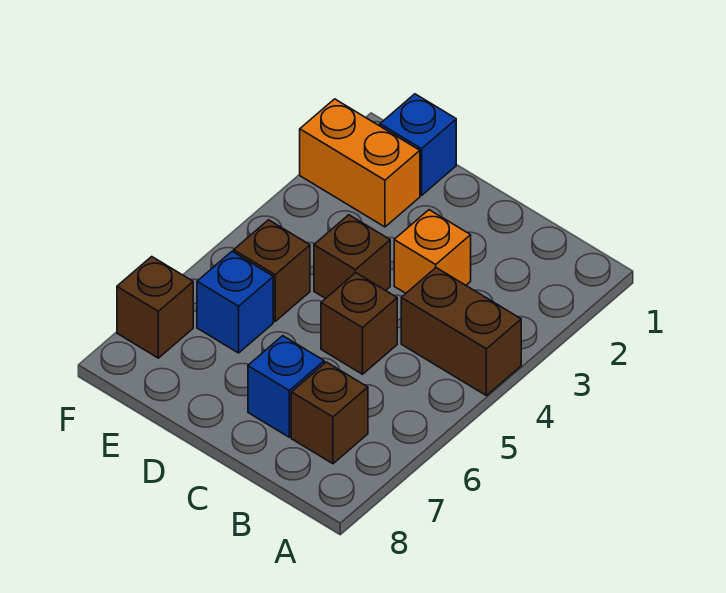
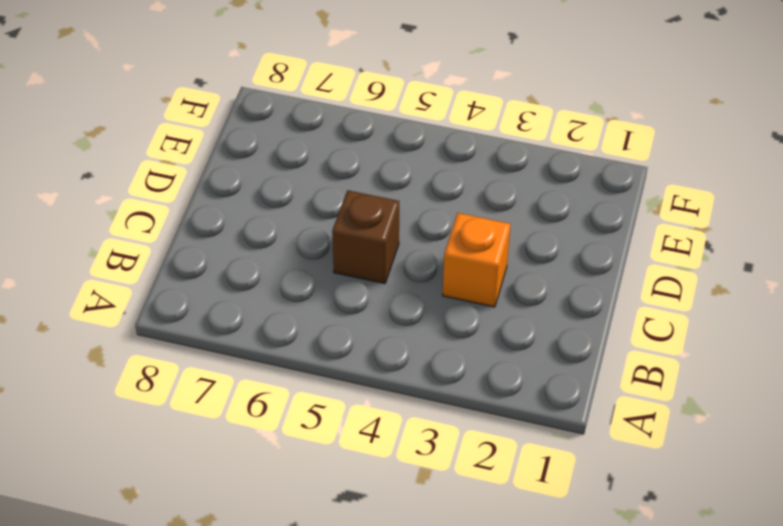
none -> brown 1x2 brick [401,268,521,396]
none -> brown 1x1 brick [291,362,368,464]

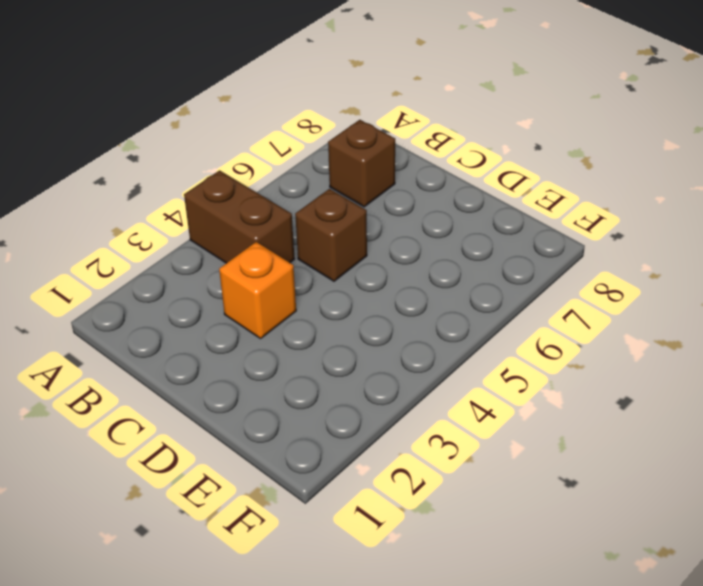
none -> blue 1x1 brick [248,336,324,437]
none -> brown 1x1 brick [314,215,390,298]

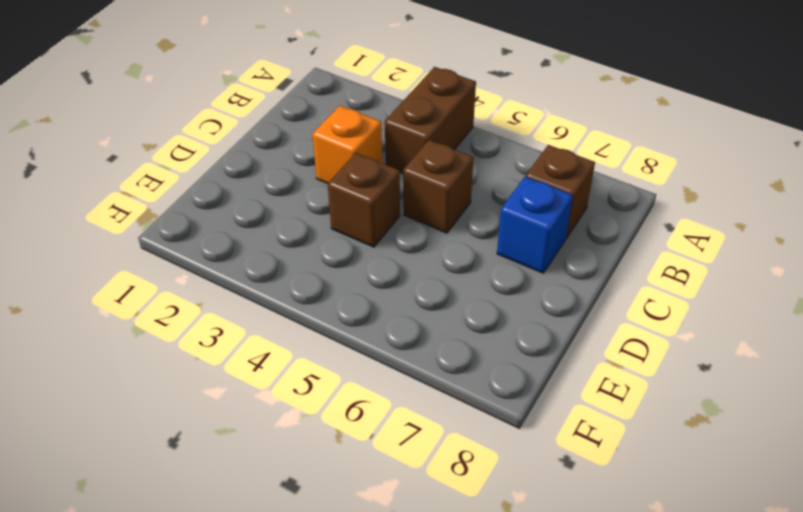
none -> blue 1x1 brick [380,94,456,195]
none -> orange 1x2 brick [300,99,420,227]

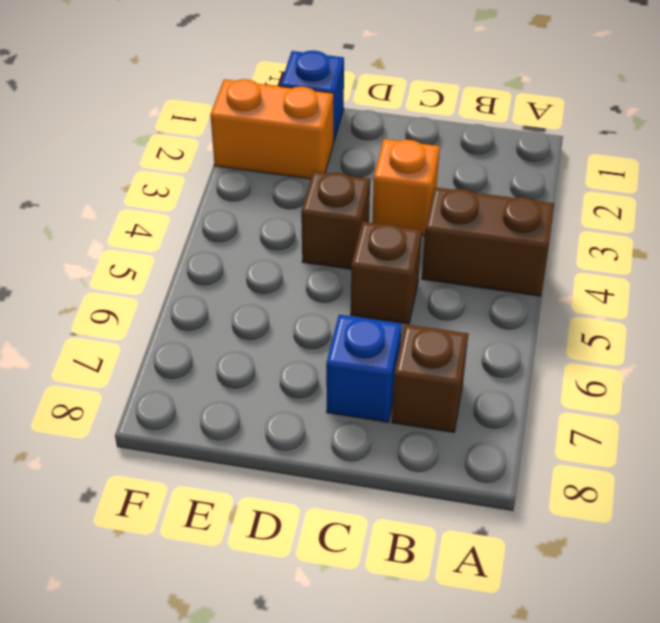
none -> brown 1x1 brick [234,220,310,321]
none -> blue 1x1 brick [197,252,273,353]

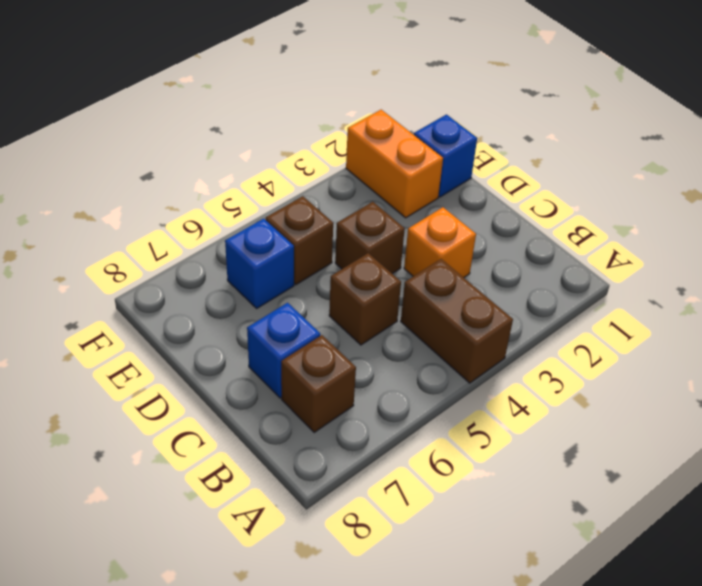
none -> brown 1x1 brick [117,257,193,358]

